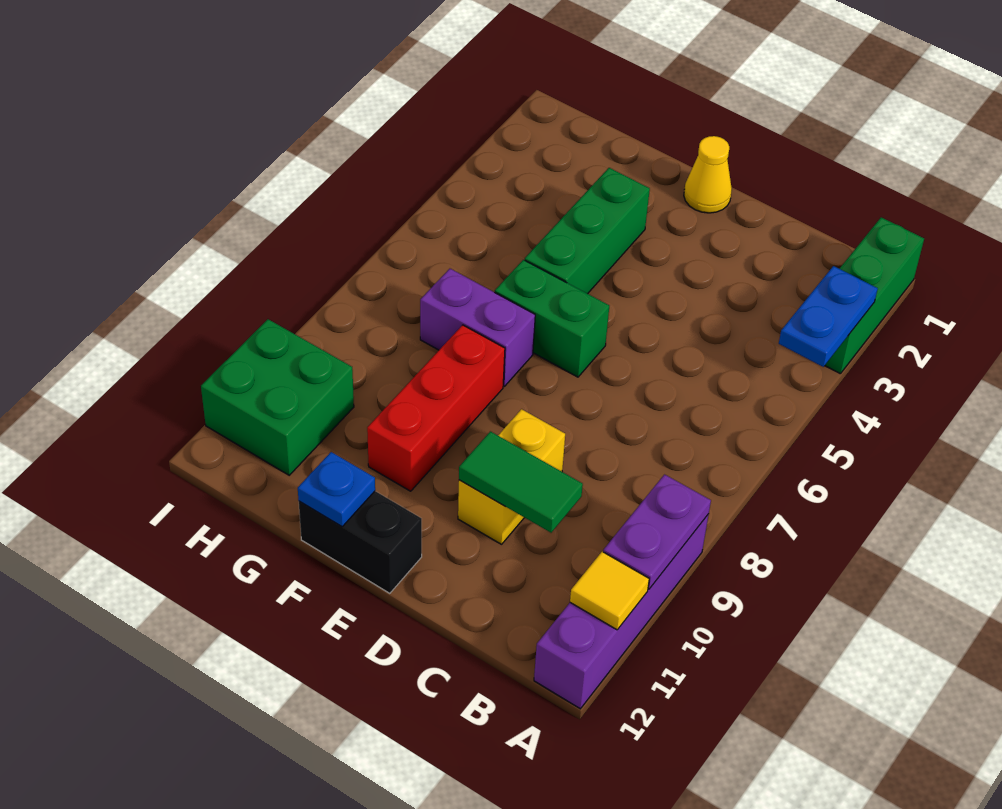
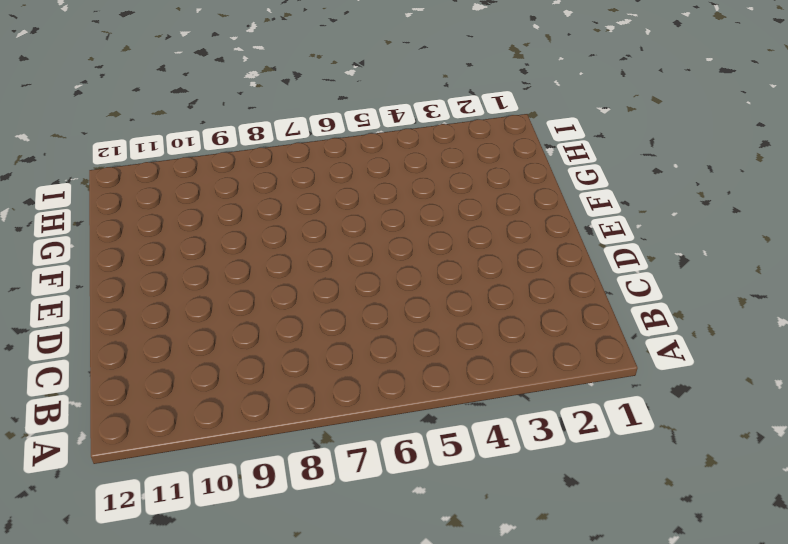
none -> green 1x3 brick [825,217,924,374]
none -> purple 1x4 brick [534,514,709,709]
none -> yellow 1x2 brick [458,409,565,544]

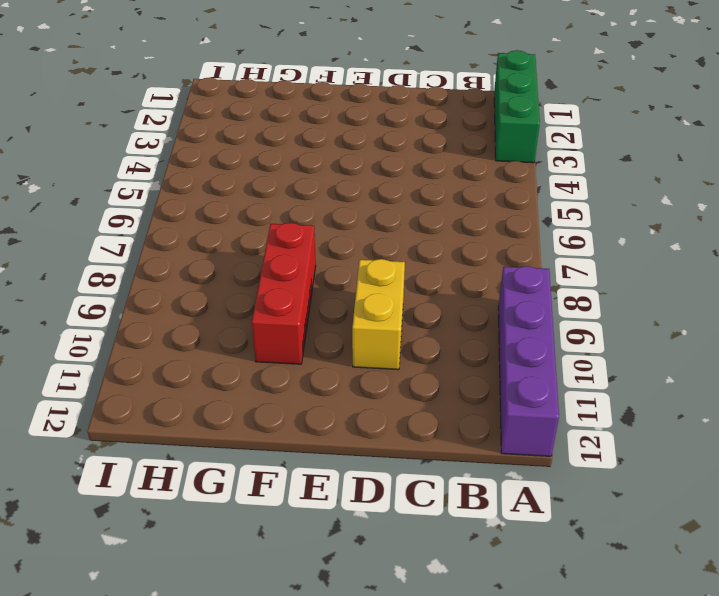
none -> yellow 1x1 cone [684,136,732,213]
none -> green 1x2 brick [495,260,609,377]
none -> black 1x2 brick [299,491,422,593]

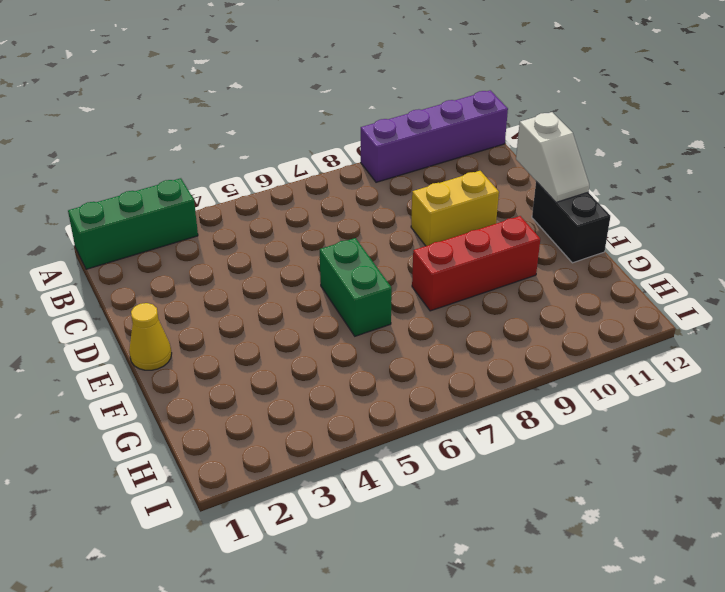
white 1x2 slope [516,112,589,202] -> none
none -> green 1x3 brick [525,168,650,294]
none -> purple 1x2 brick [420,269,535,387]
none -> green 2x2 brick [201,319,354,475]

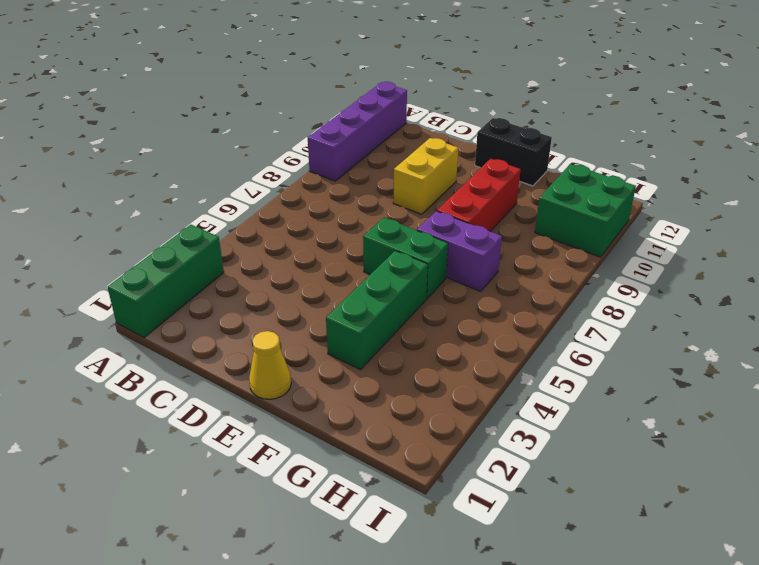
none -> blue 1x2 plate [779,266,878,367]
none -> purple 1x2 plate [603,475,711,589]
none -> yellow 1x1 tile [570,552,649,630]

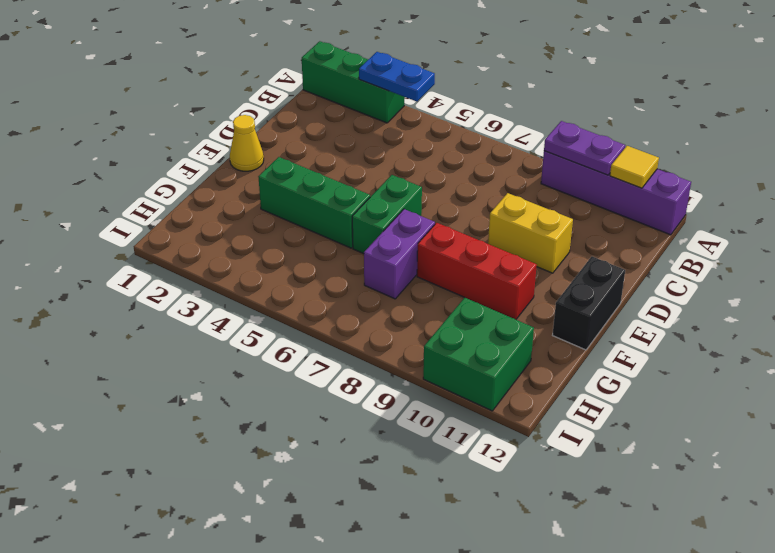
none -> green 1x2 tile [459,431,583,533]
none -> blue 1x1 plate [298,452,375,527]

